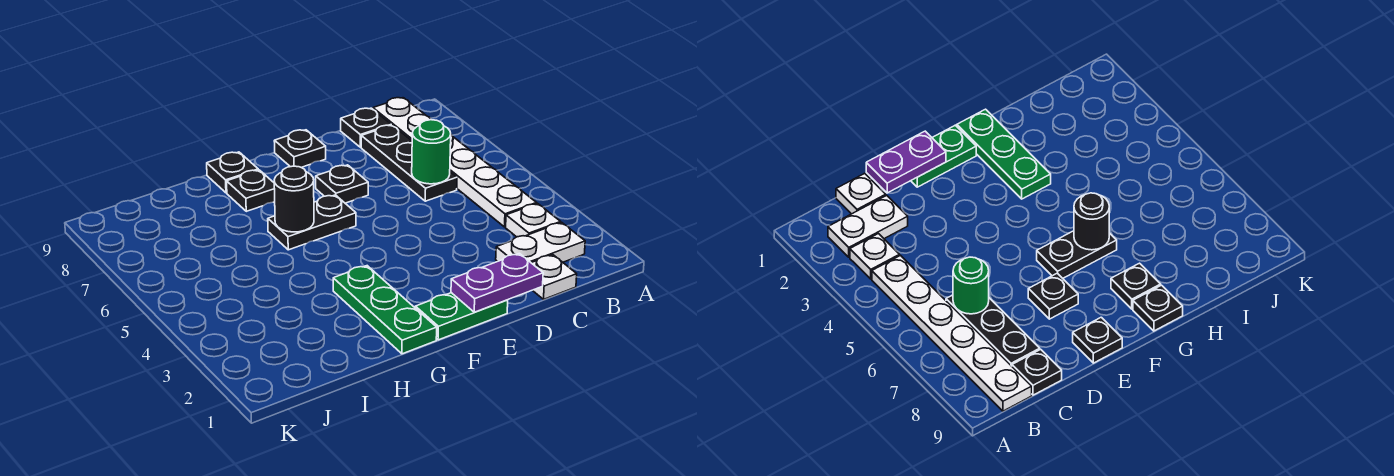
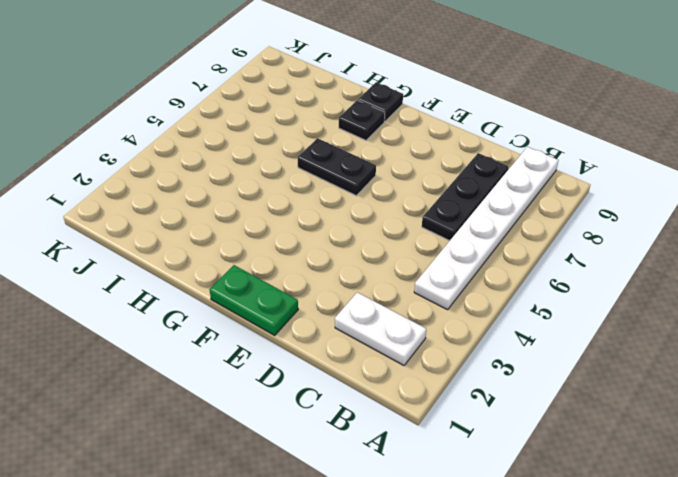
none -> white 1x1 plate [506,204,561,237]
none -> white 1x1 plate [532,255,577,299]
none -> black 1x1 plate [341,108,391,147]

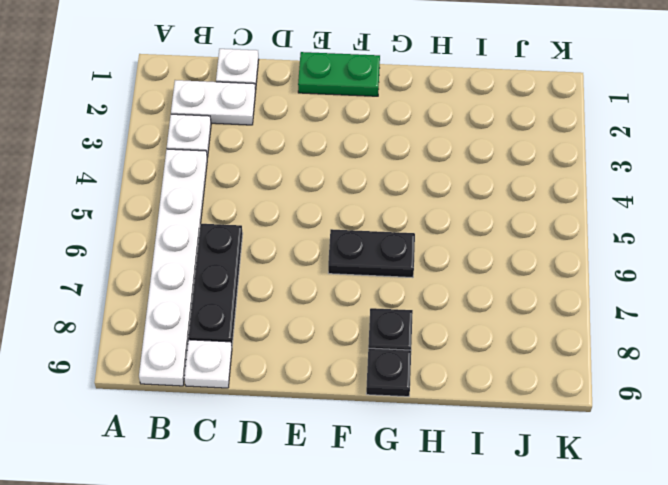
white 1x1 plate [184,340,232,388] -> black 1x1 plate [341,108,391,147]
none -> black 1x1 plate [316,165,368,203]
none -> black 1x1 plate [274,130,326,168]
none -> green 1x3 plate [333,266,437,354]

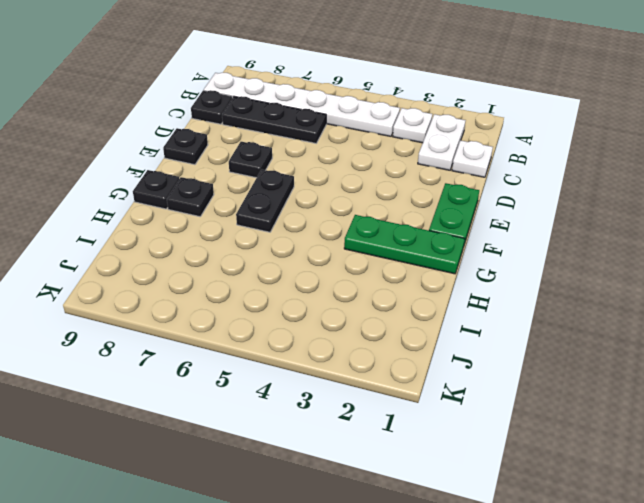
none -> green 1x1 round brick [412,120,451,184]
none -> purple 1x2 plate [451,254,543,312]
none -> black 1x1 round brick [274,166,314,232]

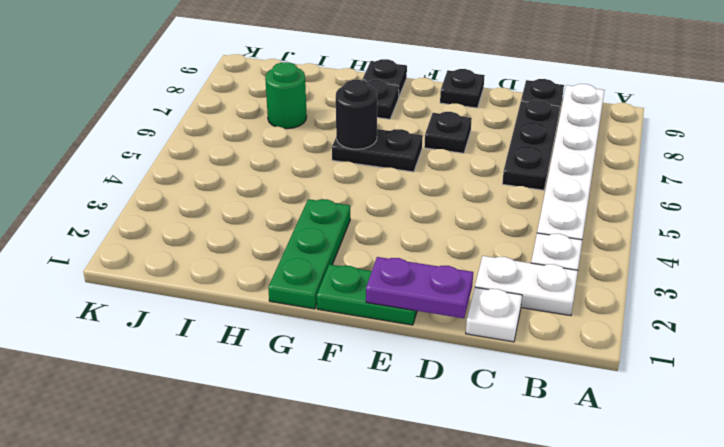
green 1x1 round brick [265,62,307,129] -> green 1x1 round brick moved to [412,120,451,184]

